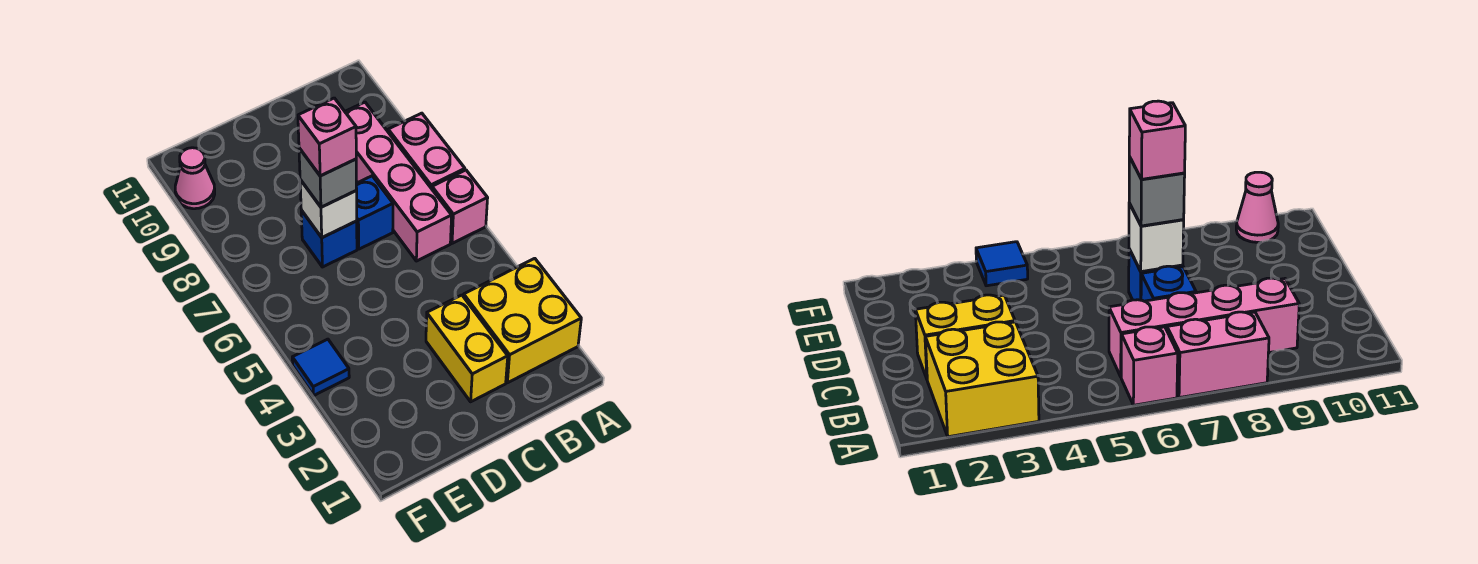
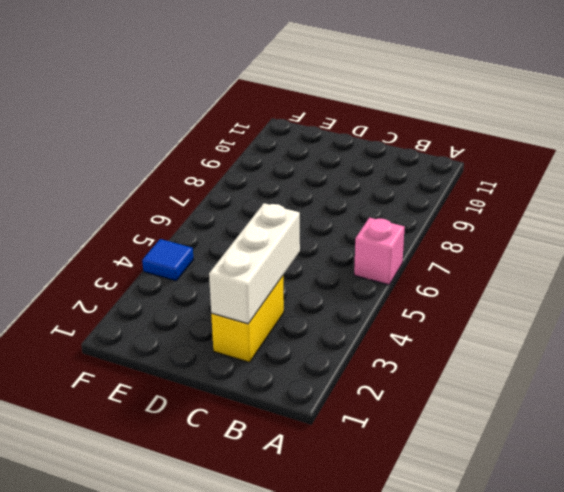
white 1x3 brick [209,203,300,324] -> none
none -> yellow 2x2 brick [464,258,581,383]
none -> pink 1x2 brick [388,113,465,189]
none -> pink 1x4 brick [345,102,452,261]

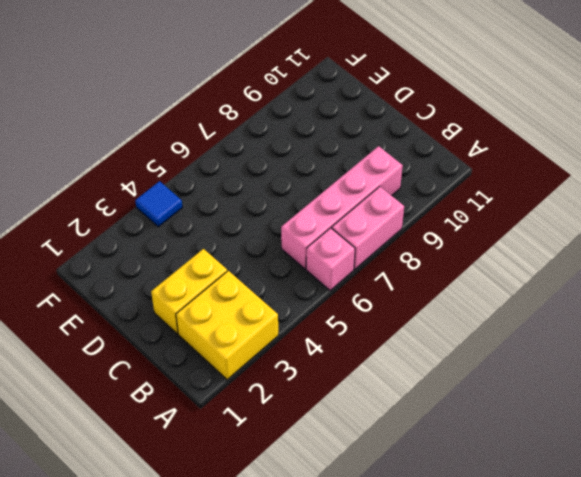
none -> blue 1x1 brick [356,176,393,249]
none -> blue 1x1 brick [301,210,357,267]
none -> pink 1x1 cone [175,148,215,209]

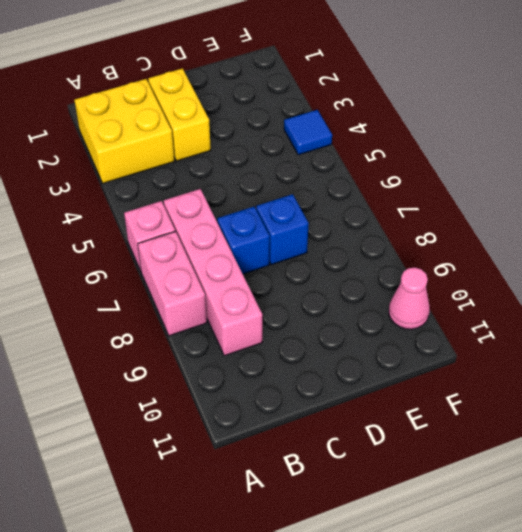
none -> white 1x1 brick [300,180,357,238]
none -> grey 1x1 brick [299,148,357,207]
none -> pink 1x1 brick [298,98,356,176]

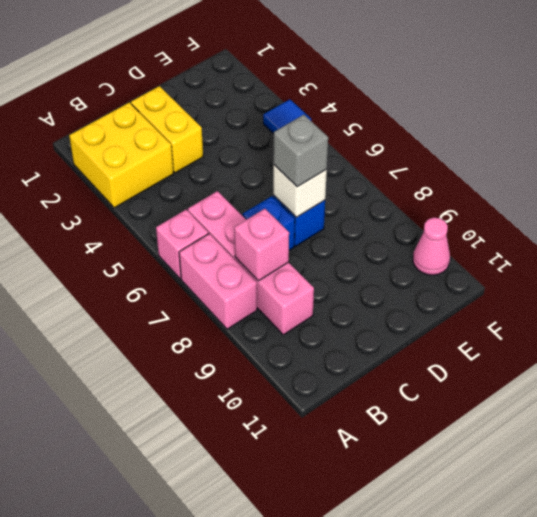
pink 1x1 brick [234,209,289,281] -> pink 1x1 brick moved to [298,98,356,176]

